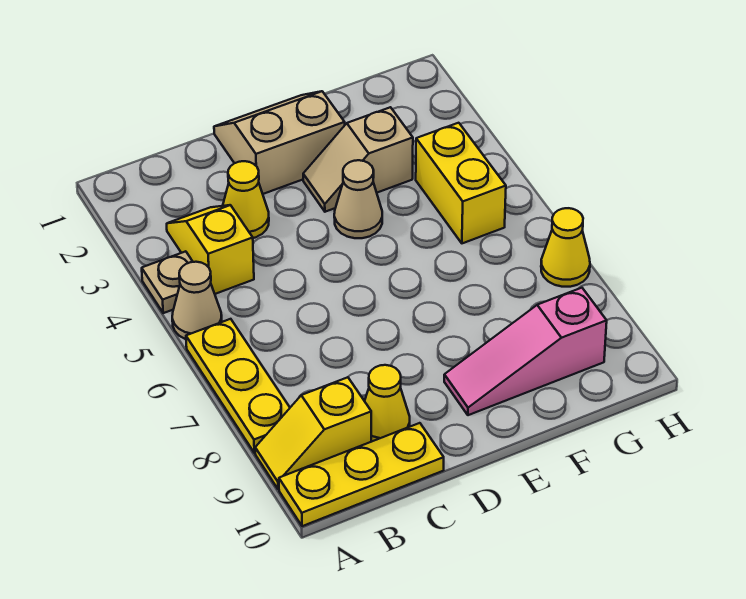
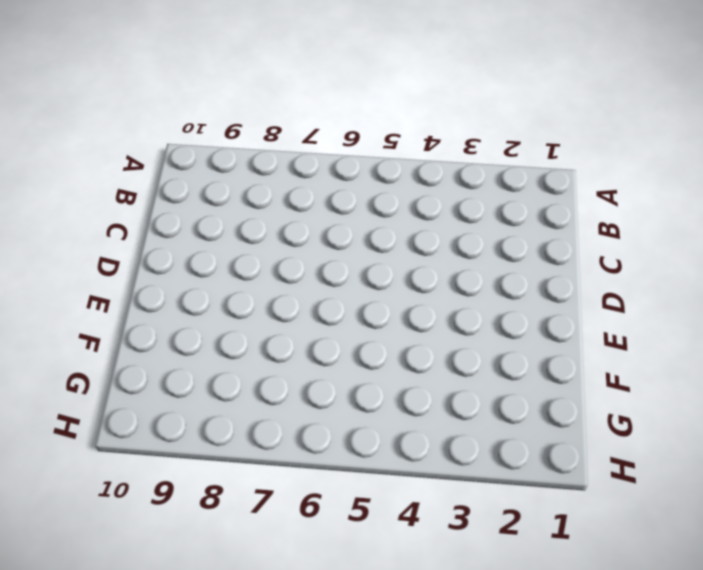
none -> tan 1x1 plate [142,251,193,313]
none -> tan 1x1 cone [172,262,222,339]
none -> yellow 1x3 plate [186,319,290,453]

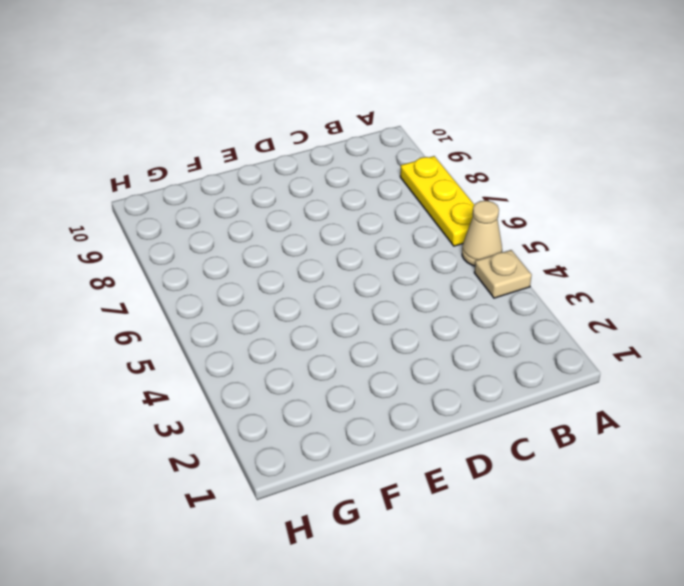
none -> yellow 1x2 slope [255,377,371,489]
none -> yellow 1x3 plate [279,423,444,526]
none -> yellow 1x2 slope [167,205,254,294]

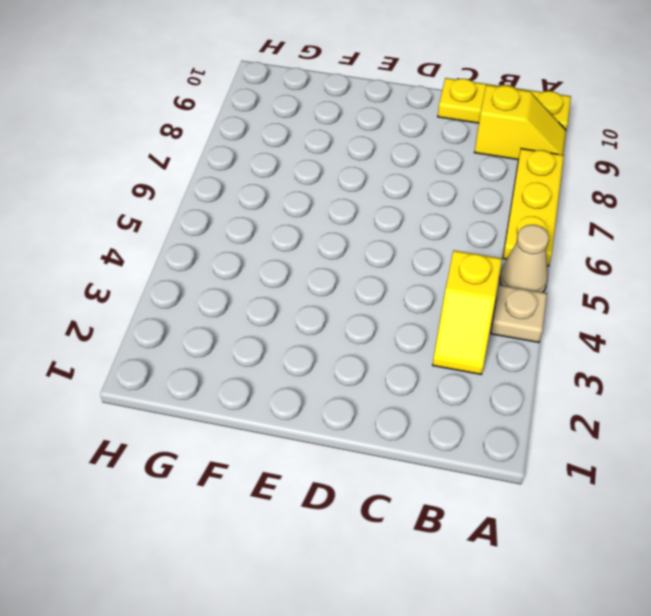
none -> yellow 1x1 cone [223,161,269,238]
none -> yellow 1x1 cone [365,365,410,442]
none -> tan 2x2 slope [214,91,345,194]

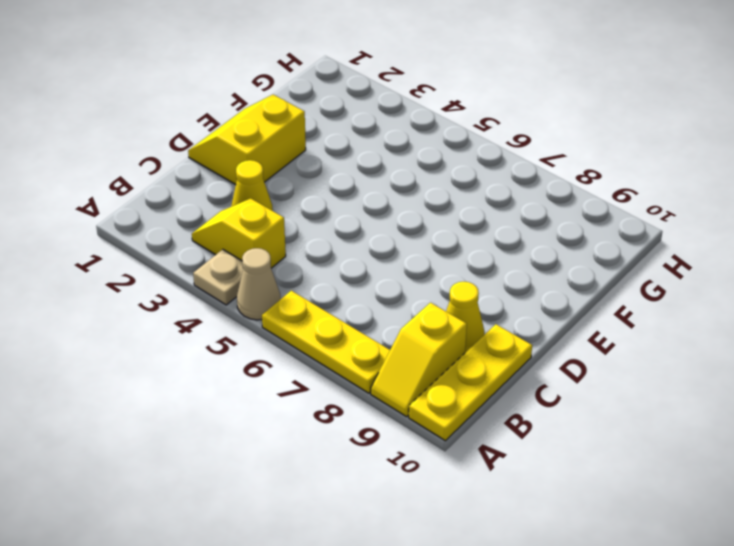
yellow 2x2 slope [188,94,306,185] -> tan 2x2 slope [214,91,345,194]
none -> tan 1x2 slope [303,107,413,212]
none -> tan 1x1 cone [334,160,382,238]
none -> pink 1x3 slope [444,288,607,415]

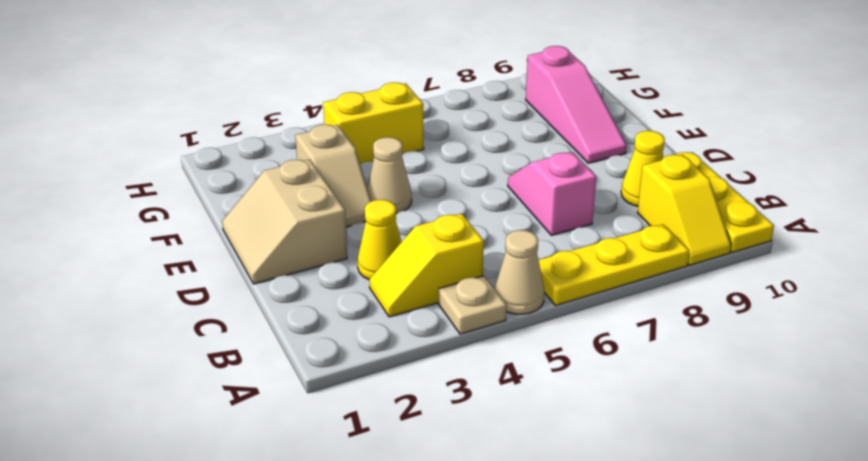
pink 1x2 slope [508,152,596,235] -> none
none -> yellow 1x1 cone [541,208,590,287]

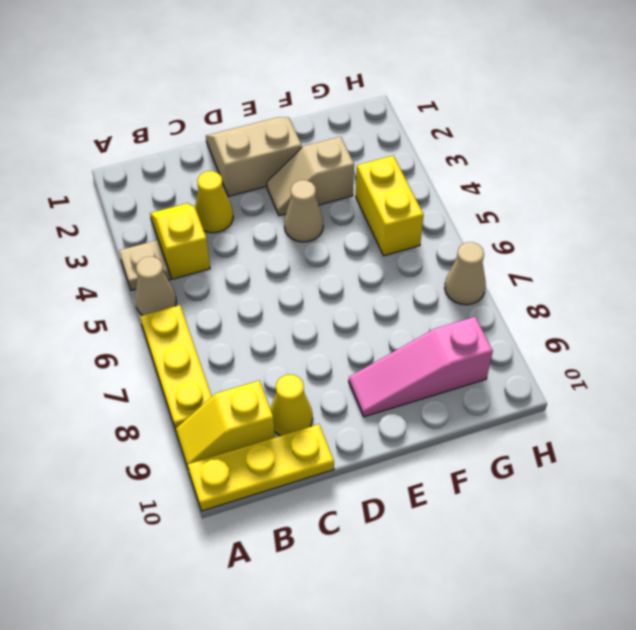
tan 1x1 cone [445,242,486,305] -> yellow 1x1 cone [541,208,590,287]

